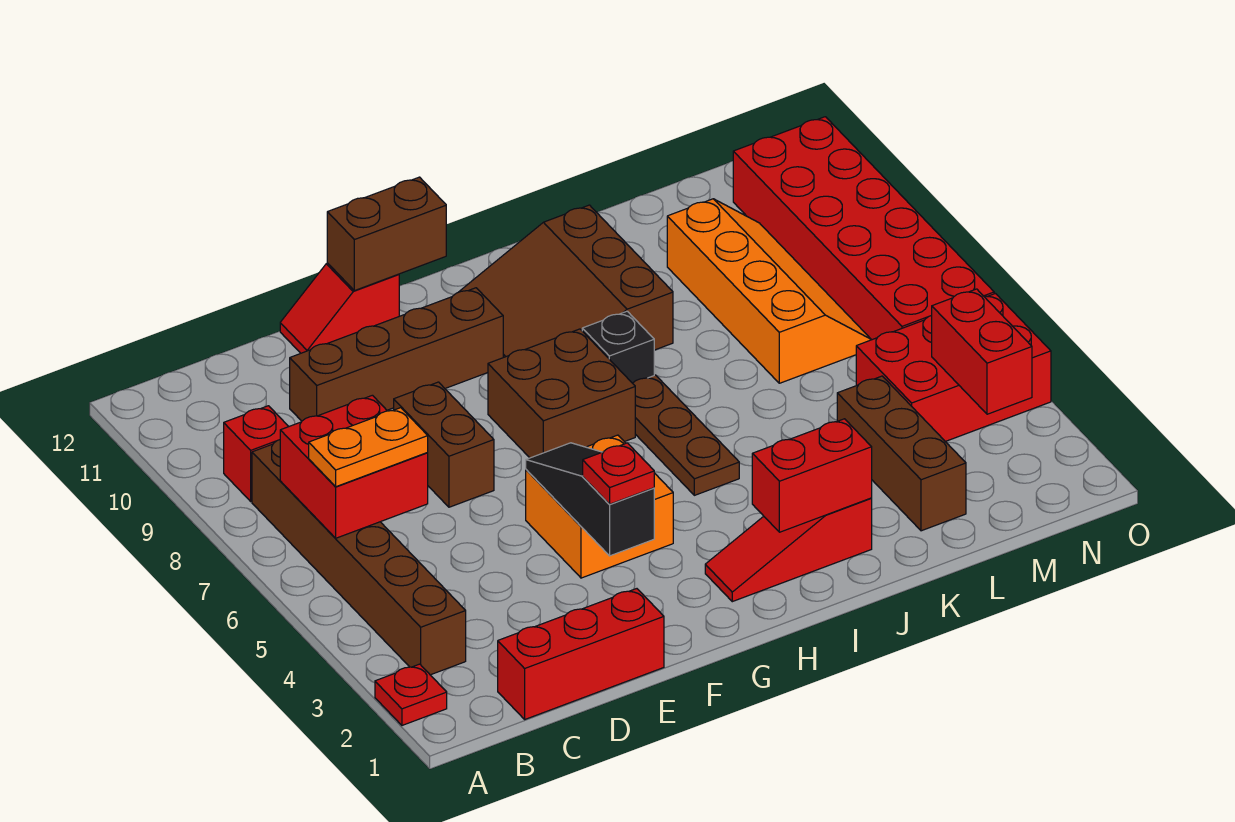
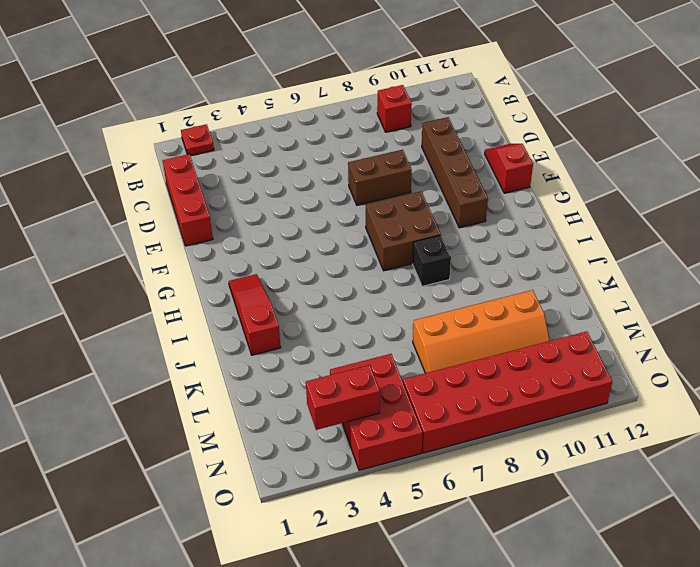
none -> brown 1x6 brick [252,440,466,675]
none -> orange 2x2 brick [526,435,673,578]
none -> brown 3x3 slope [459,205,673,357]

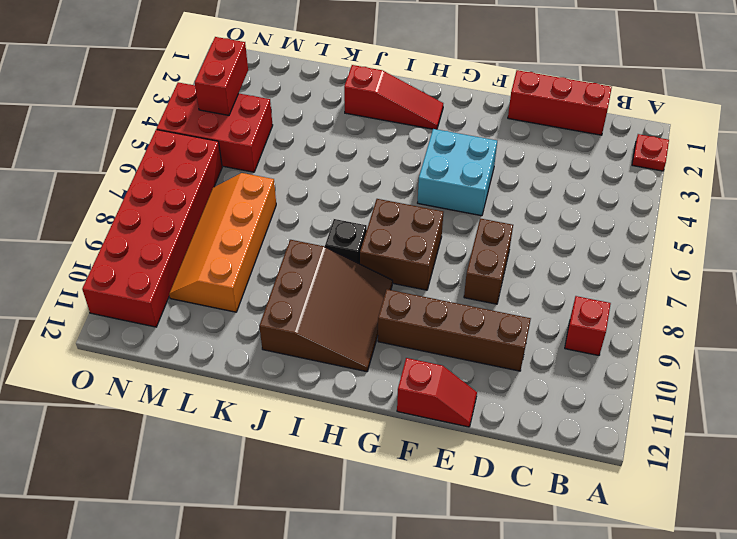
cyan 2x2 brick [418,129,497,216] -> orange 2x2 brick [526,435,673,578]
none -> brown 1x6 brick [252,440,466,675]
none -> brown 1x3 plate [633,375,739,495]
none -> brown 1x3 brick [837,376,966,531]

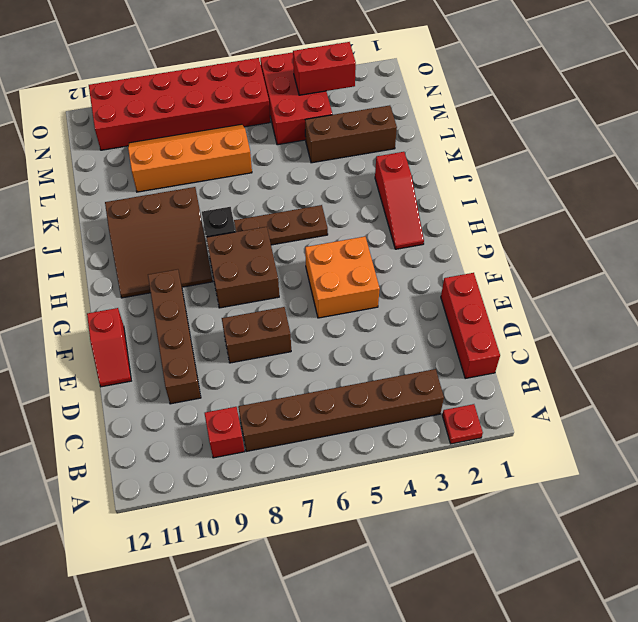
none -> red 2x2 brick [280,395,428,538]
none -> black 1x3 slope [526,443,654,556]
none -> brown 1x2 brick [327,177,446,291]

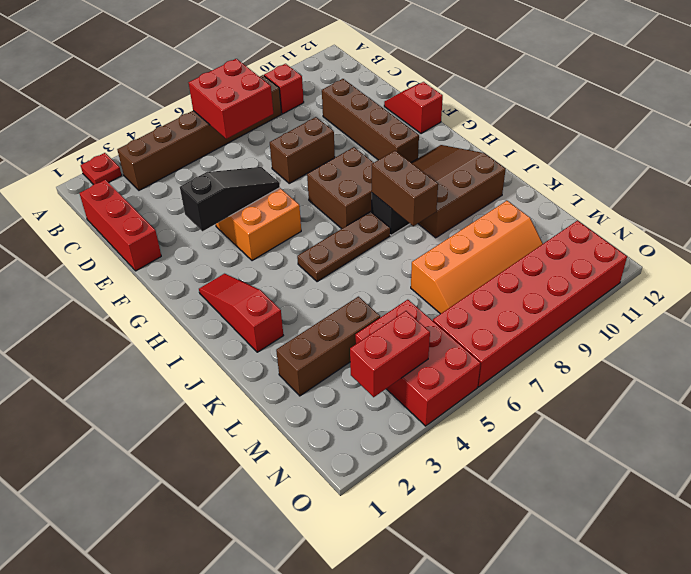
brown 1x2 brick [372,151,438,226] -> brown 1x2 brick moved to [327,177,446,291]
none -> red 1x2 brick [752,419,872,532]
none -> orange 1x2 plate [309,408,428,487]
none -> red 1x1 plate [583,443,654,504]

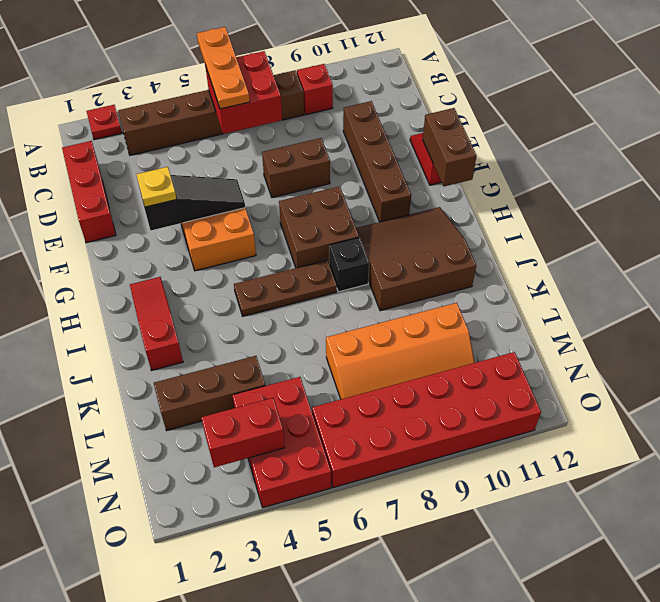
orange 1x3 plate [197,27,250,109] -> orange 1x2 plate [309,408,428,487]
yellow 1x1 plate [136,167,177,207] -> red 1x1 plate [583,443,654,504]
none -> red 1x2 brick [752,419,872,532]

